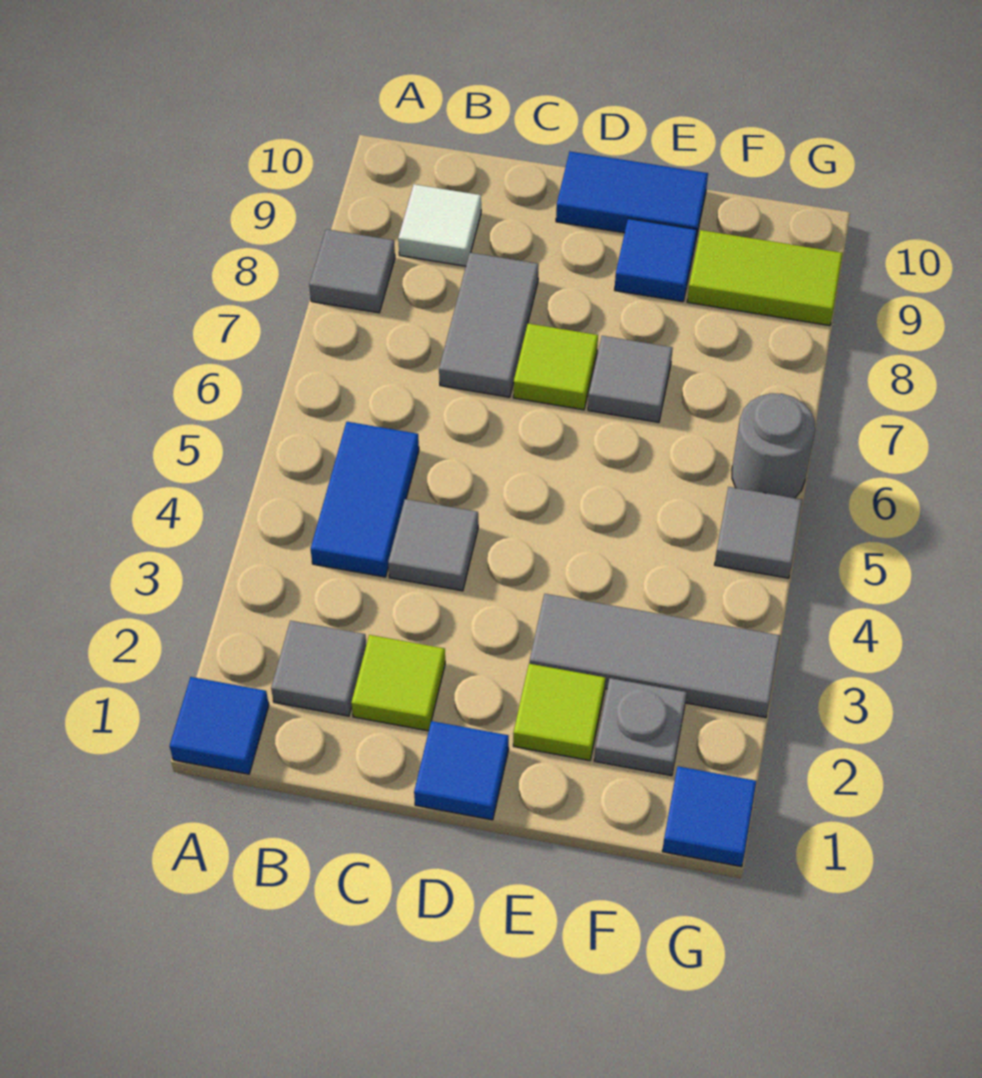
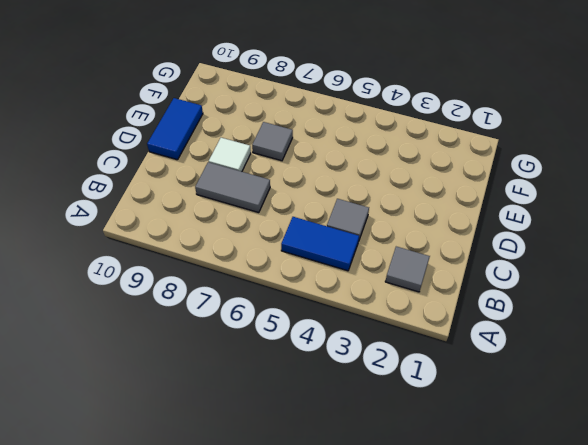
white 1x1 tile [209,138,251,172] -> white 1x1 tile moved to [398,184,481,266]
none -> blue 1x1 tile [170,677,269,774]
none -> grey 1x1 tile [309,229,395,313]
none -> lime 1x1 tile [351,635,445,731]

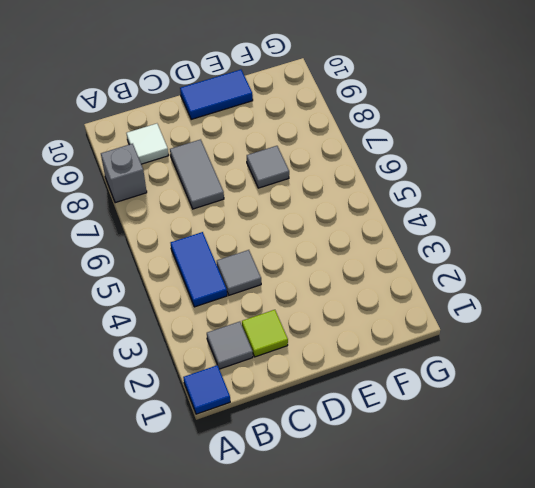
grey 1x1 brick [101,144,147,203] -> grey 1x1 tile [309,229,395,313]
none -> blue 1x1 tile [414,721,509,820]
none -> lime 1x1 tile [513,324,598,410]
none -> lime 1x1 tile [513,664,605,761]

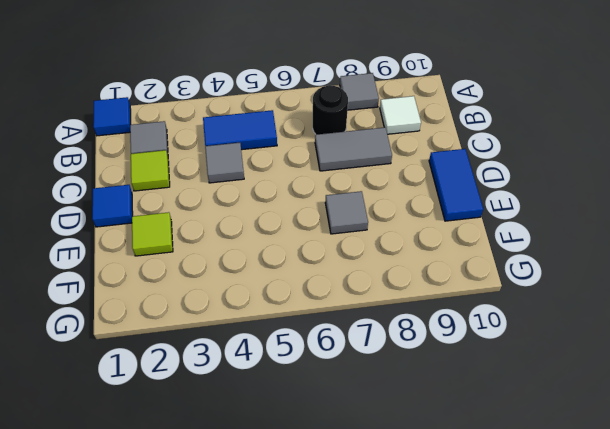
black 1x1 round brick [313,85,348,135] -> none
none -> lime 1x1 tile [513,324,598,410]
none -> grey 1x3 tile [529,594,780,718]
none -> blue 1x1 tile [615,219,697,302]

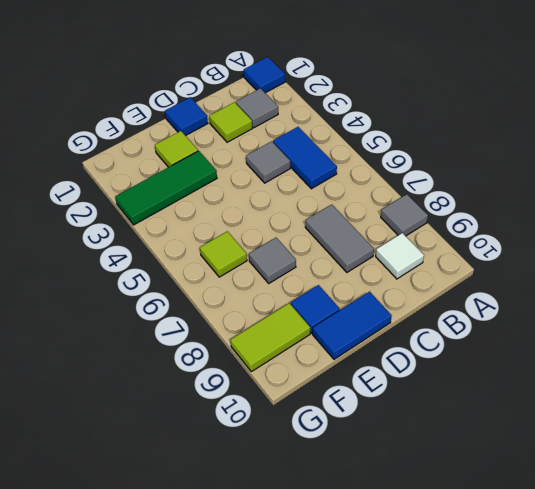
green 1x3 tile [115,151,217,225] -> grey 1x3 tile [529,594,780,718]
lime 1x1 tile [200,231,247,277] -> lime 1x1 tile moved to [513,324,598,410]
none -> grey 1x1 plate [594,678,687,776]
none -> blue 1x1 tile [662,766,757,867]
none -> grey 1x1 tile [715,487,802,578]

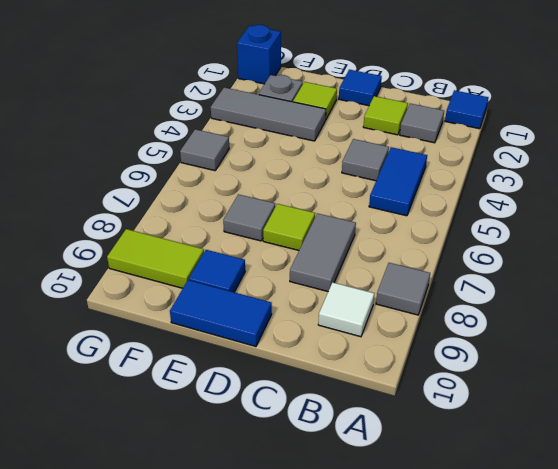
blue 1x1 brick [237,25,281,84] -> blue 1x1 tile [662,766,757,867]
none -> grey 1x1 round brick [732,393,815,498]

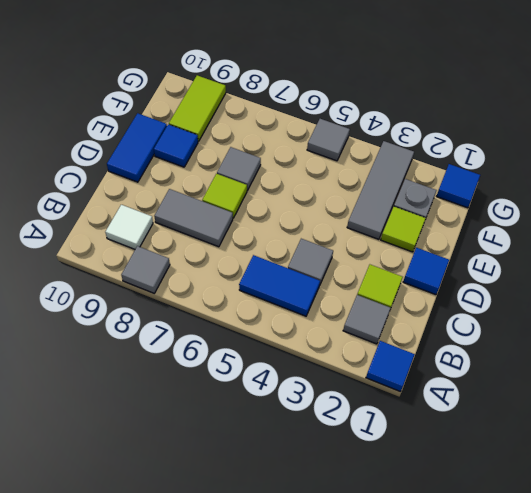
none -> grey 1x1 round brick [732,393,815,498]

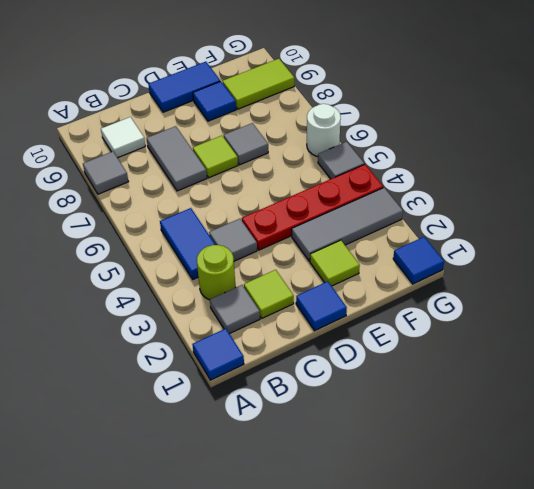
lime 1x1 round brick [197,245,235,300] -> none
red 1x4 plate [242,164,383,250] -> none
white 1x1 round brick [307,104,341,157] -> grey 1x1 round brick [732,393,815,498]
none -> grey 1x1 plate [594,678,687,776]

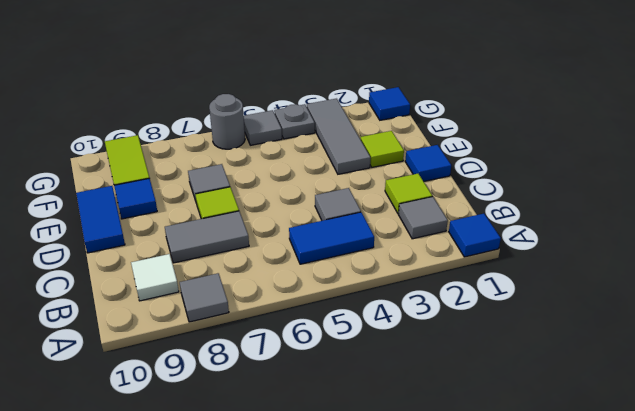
grey 1x1 plate [274,104,315,139] -> grey 1x1 plate moved to [594,678,687,776]

